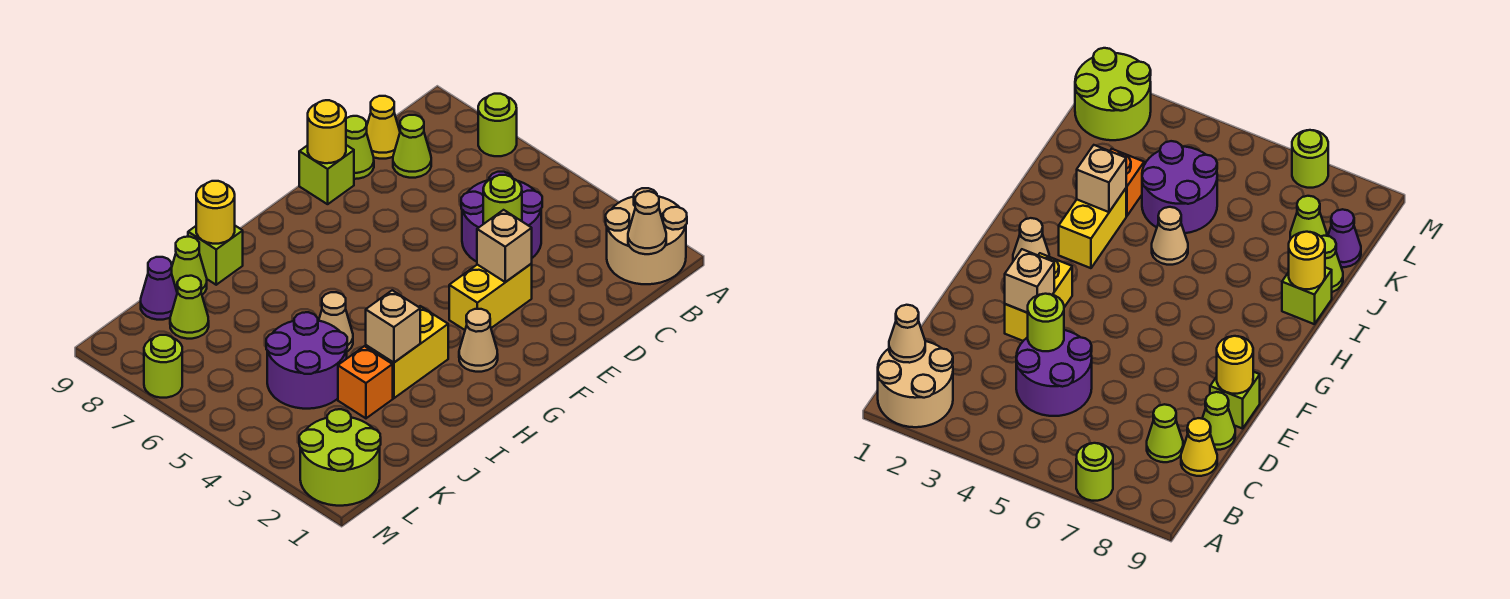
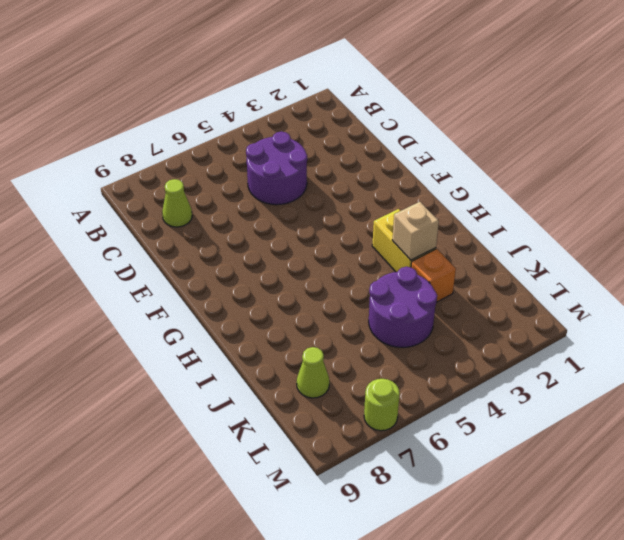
none -> tan 2x2 round brick [606,188,687,284]
none -> lime 1x1 round brick [478,94,517,156]
none -> yellow 1x1 cone [367,96,400,159]

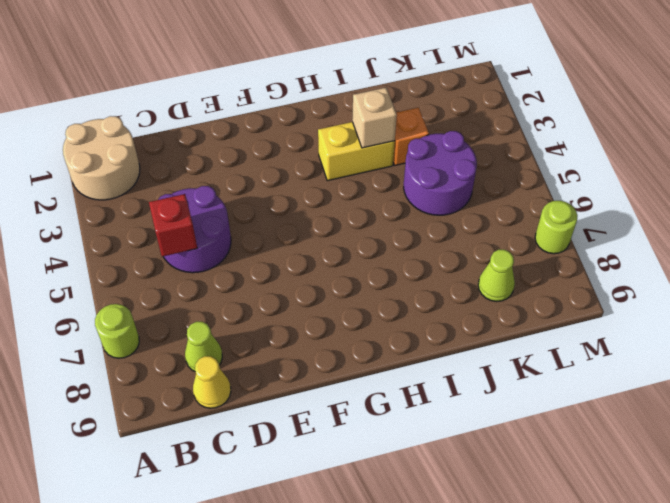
red 1x1 brick [149,194,198,257] -> none
none -> lime 1x1 cone [346,116,374,179]
none -> yellow 1x2 brick [449,264,532,330]
none -> lime 1x1 brick [299,145,354,204]

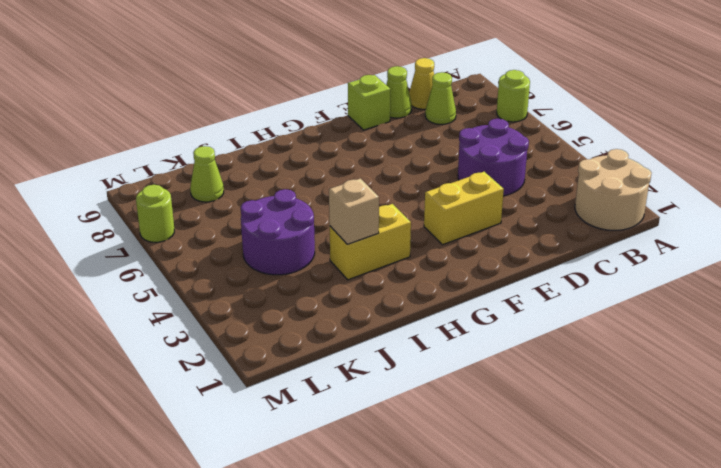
none -> tan 1x1 cone [459,309,498,372]
none -> tan 1x1 cone [319,292,353,351]
none -> lime 1x1 brick [188,226,243,285]

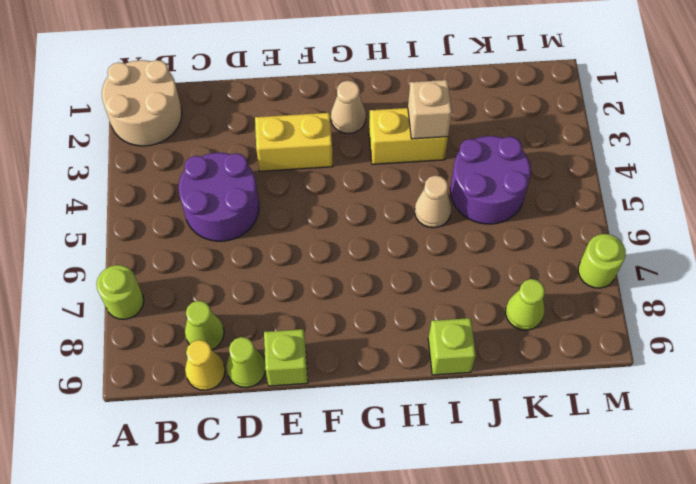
none -> orange 1x1 brick [338,346,393,418]
none -> lime 1x1 cone [172,237,207,295]
none -> purple 1x1 cone [141,257,177,320]

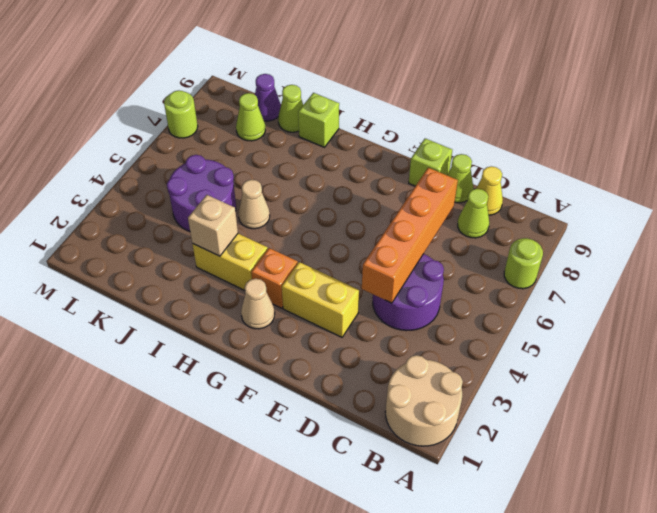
orange 1x4 brick [362,168,458,303] -> lime 1x1 round brick [483,175,522,224]
orange 1x1 brick [251,248,298,308] -> orange 1x1 brick moved to [338,346,393,418]
none -> lime 2x2 round brick [299,409,381,506]
none -> tan 1x1 cone [628,191,666,254]
none -> tan 1x1 brick [477,210,532,282]

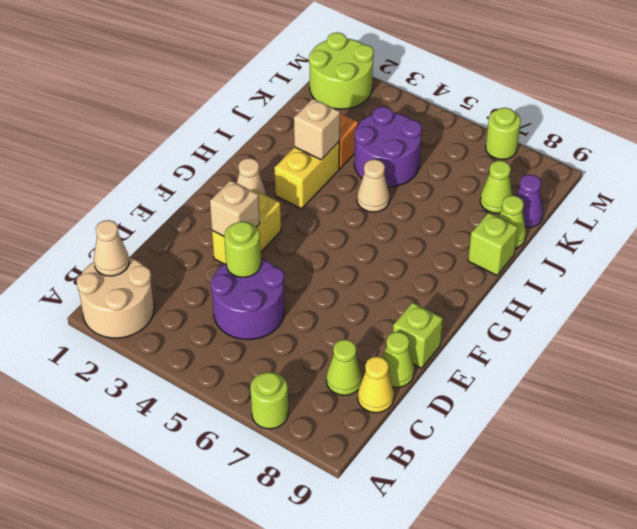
none -> yellow 1x1 round brick [308,100,346,163]
none -> yellow 1x1 round brick [196,181,235,244]

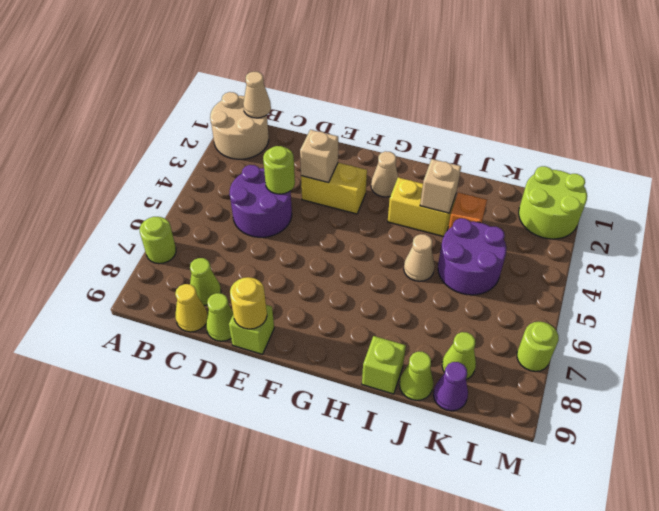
none -> yellow 1x1 round brick [196,181,235,244]

